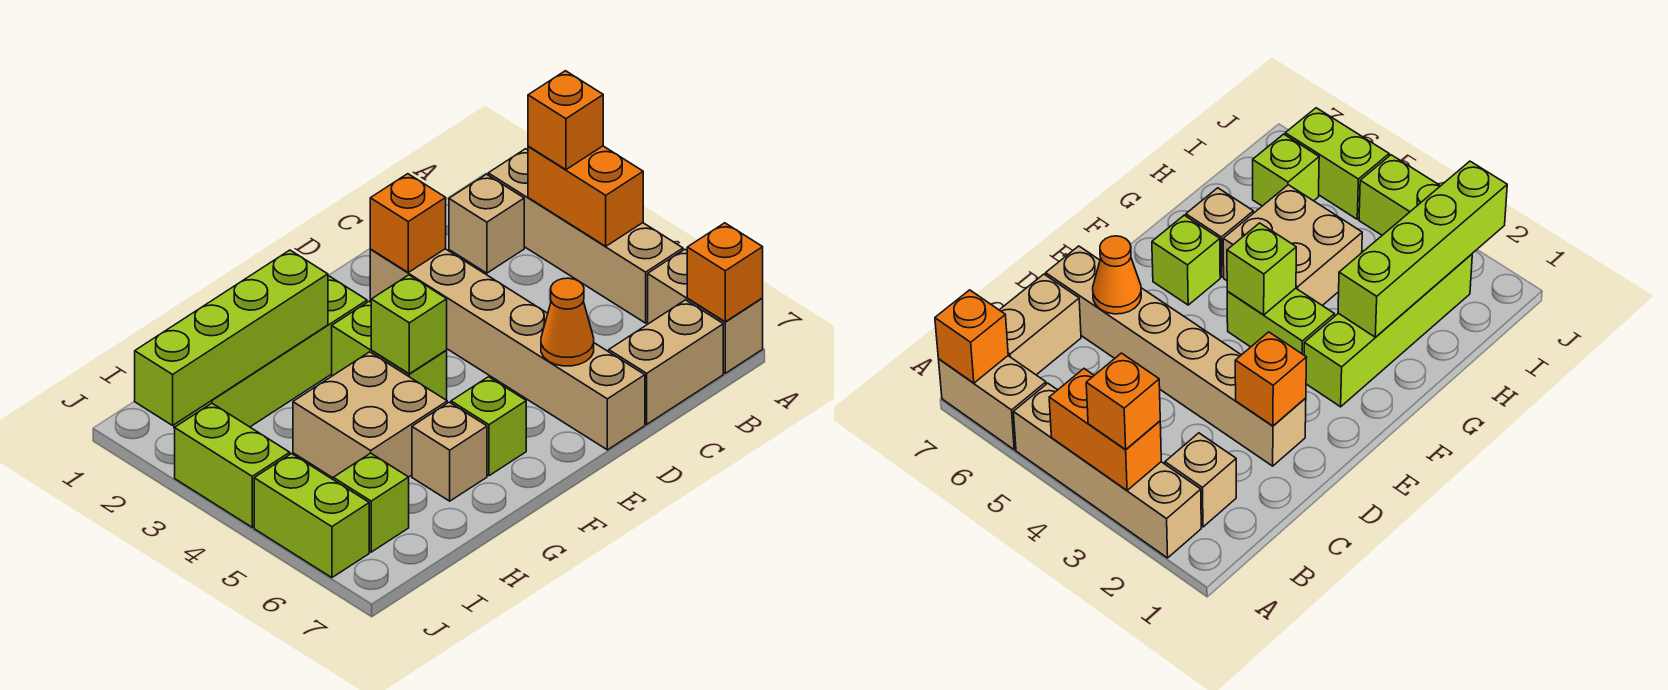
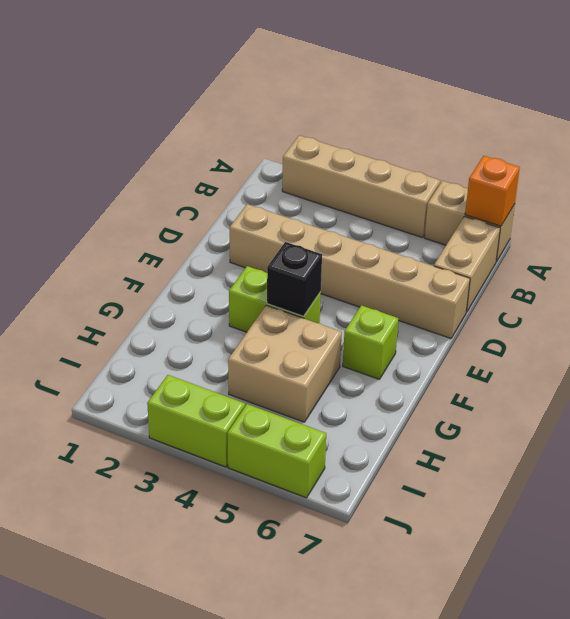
black 1x1 brick [267,242,322,316] -> lime 1x1 brick [371,275,447,374]
none -> tan 1x1 brick [449,174,524,273]
none -> lime 1x4 brick [174,276,367,428]
none -> tan 1x1 brick [412,402,487,501]

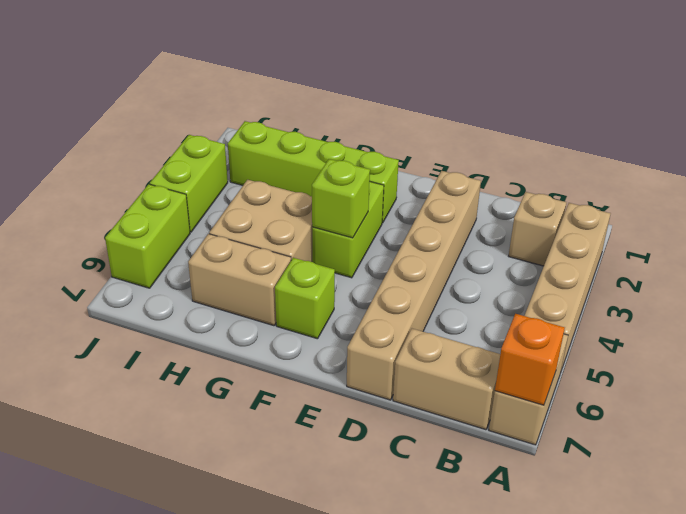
tan 1x2 brick [188,234,291,326] -> tan 1x1 brick [412,402,487,501]
none -> lime 1x1 brick [333,453,409,552]
none -> orange 1x2 brick [528,146,643,246]
none -> orange 1x1 brick [370,174,446,272]

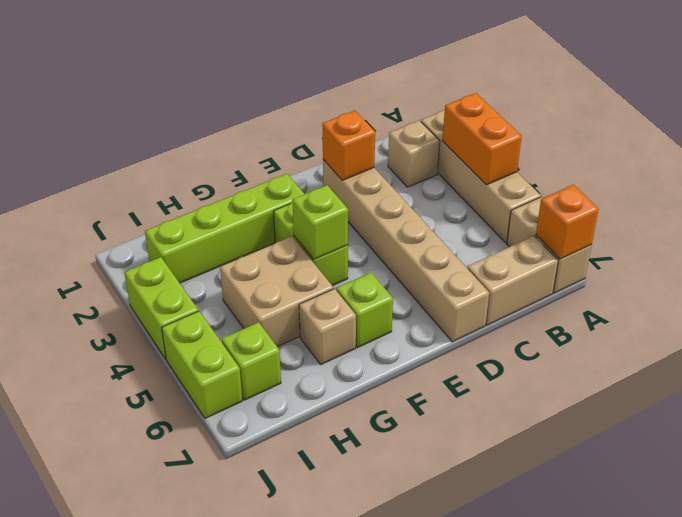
none -> orange 1x1 cone [541,278,594,366]
none -> lime 1x4 brick [135,250,328,425]
none -> orange 1x1 brick [528,71,603,170]

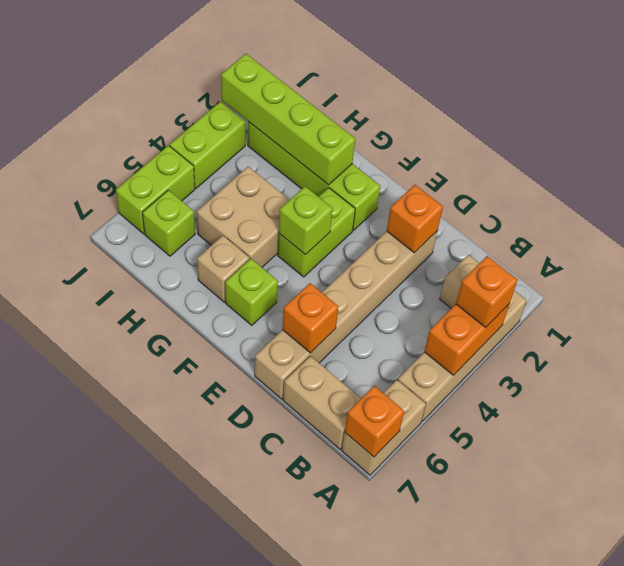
orange 1x1 brick [282,283,338,353] -> orange 1x1 cone [541,278,594,366]

